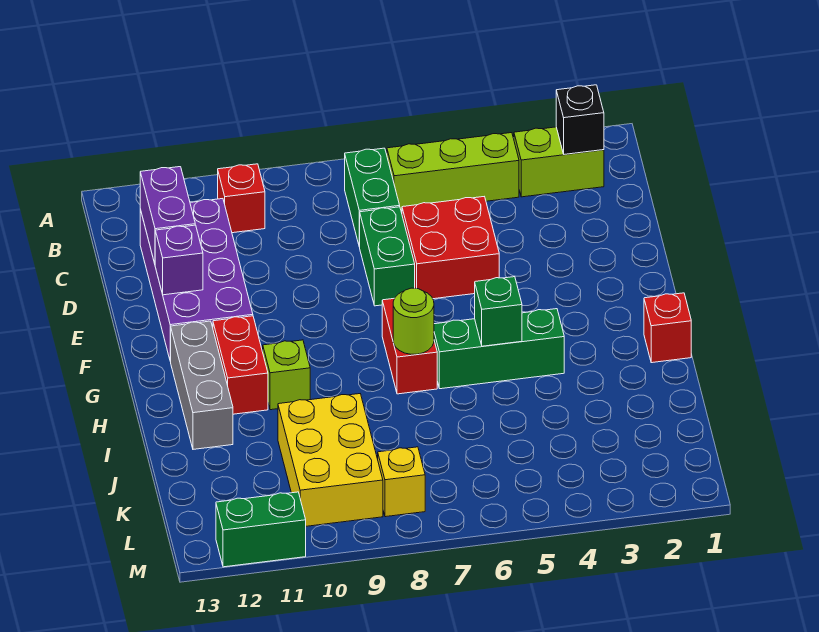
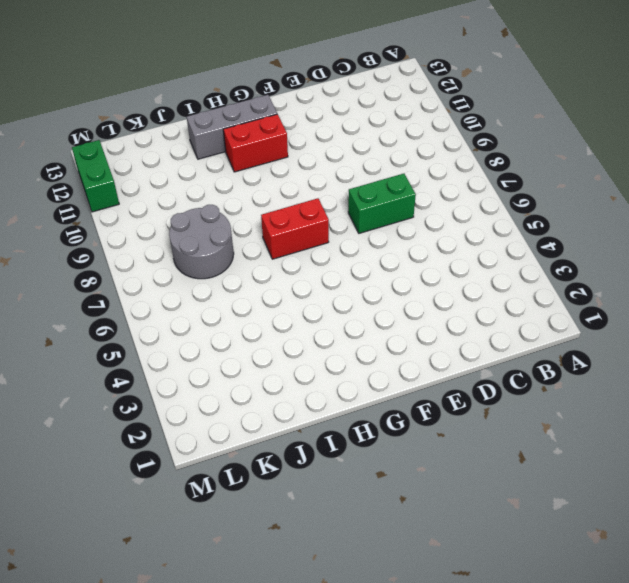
grey 2x2 round brick [169,205,234,279] -> none
none -> lime 1x2 brick [514,127,604,197]
none -> lime 1x3 brick [387,133,519,212]
none -> green 1x2 brick [345,148,400,247]

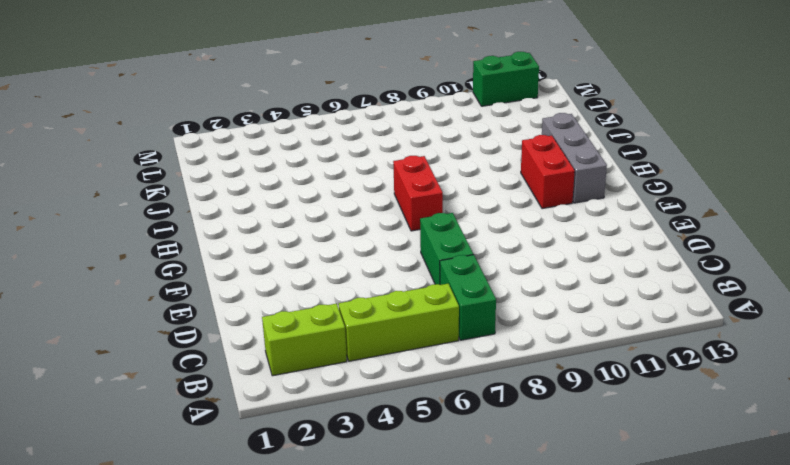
none -> red 1x1 brick [218,164,265,233]
none -> purple 2x4 brick [140,199,253,361]
none -> red 2x2 brick [402,197,499,299]

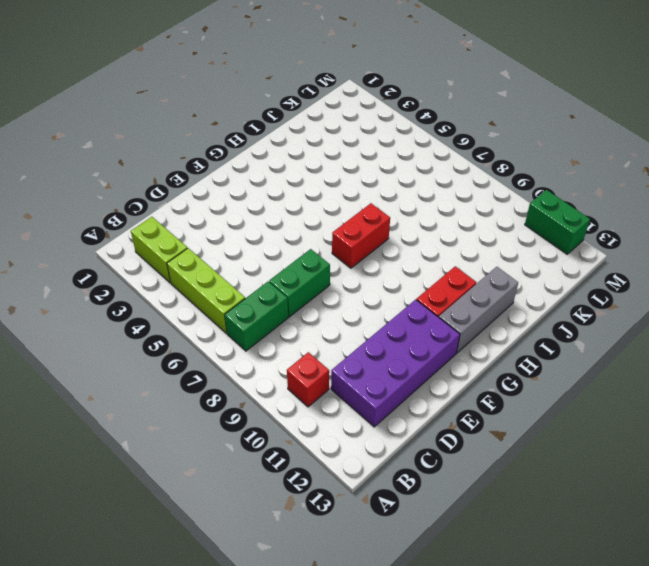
none -> red 2x2 brick [402,197,499,299]
none -> red 1x1 brick [644,293,691,363]
none -> green 1x3 brick [434,309,564,389]

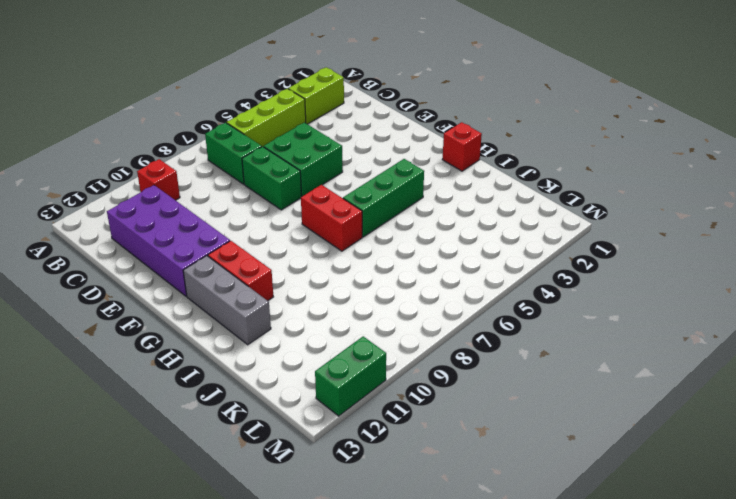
green 2x2 brick [264,123,343,196] -> red 2x2 brick [402,197,499,299]
none -> lime 1x1 brick [263,340,310,410]
none -> yellow 2x3 brick [278,394,383,526]
none -> yellow 1x1 brick [378,447,425,517]

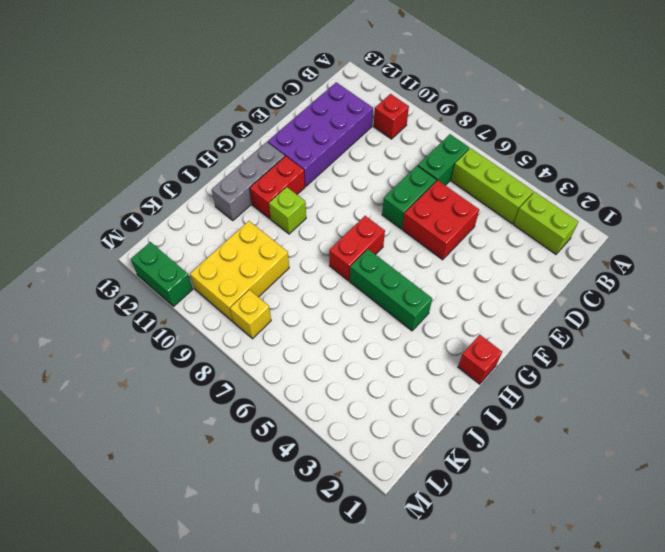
none -> black 1x1 brick [556,85,604,154]
none -> purple 1x2 brick [140,167,195,264]
none -> purple 1x1 brick [155,225,203,295]

